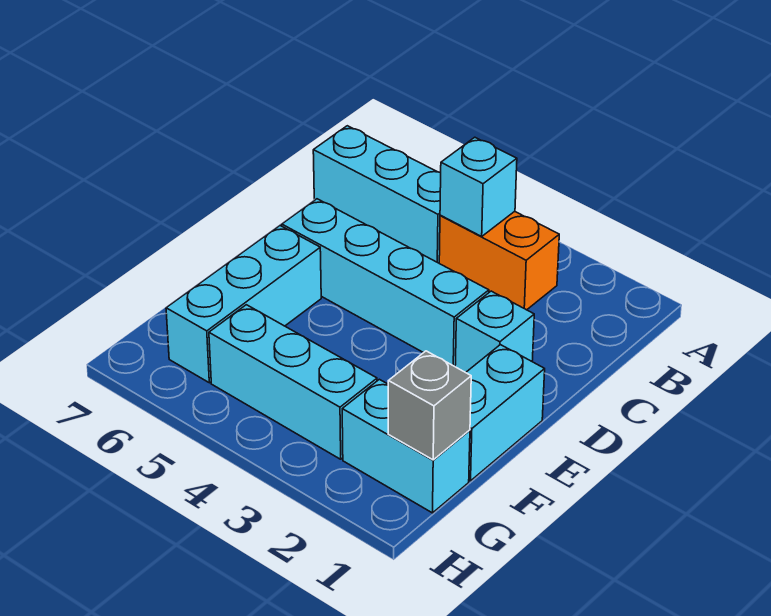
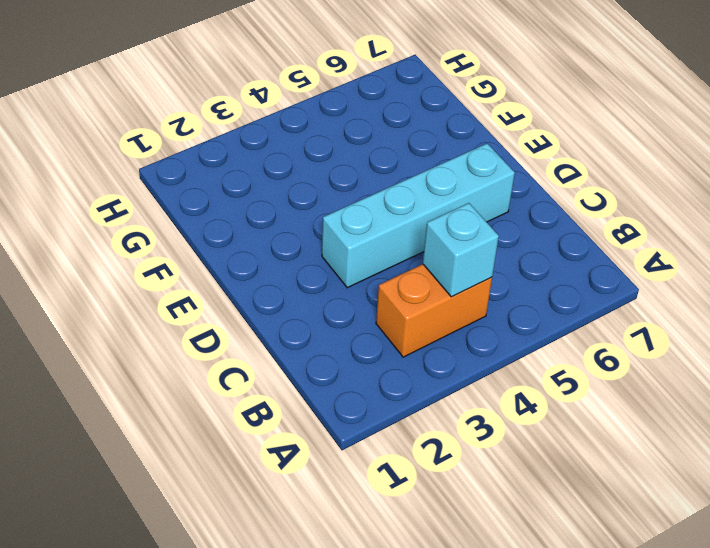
none -> cyan 1x3 brick [313,126,441,263]
none -> cyan 1x1 brick [455,291,534,373]

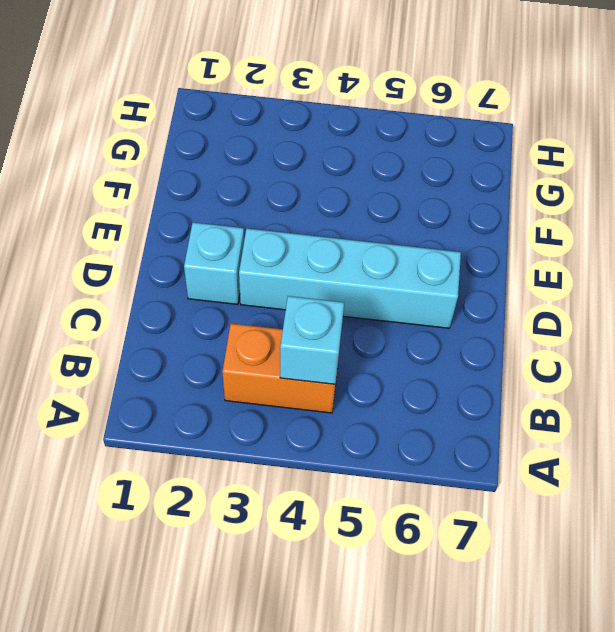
none -> cyan 1x3 brick [313,126,441,263]
none -> cyan 1x2 brick [466,345,545,481]

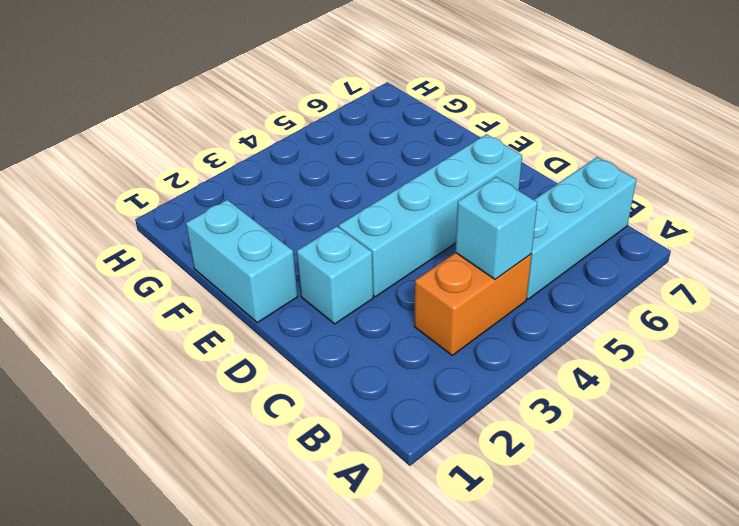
none -> cyan 1x3 brick [166,226,321,383]
none -> cyan 1x2 brick [342,379,470,513]

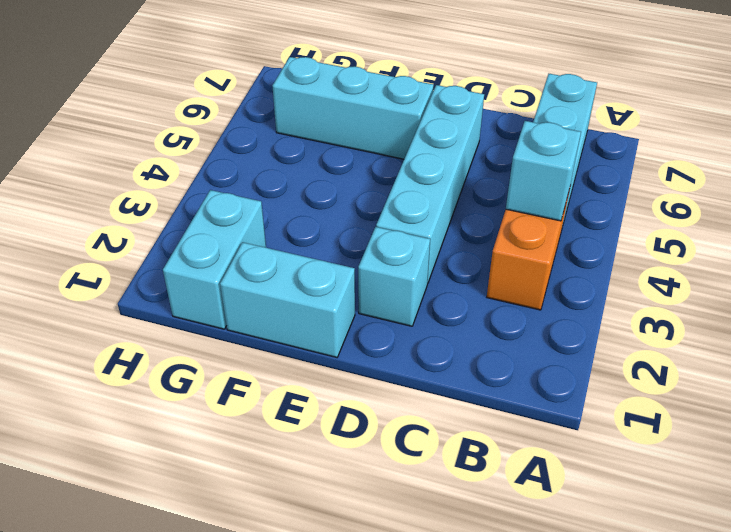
none -> cyan 1x3 brick [209,305,377,459]
none -> grey 1x1 brick [388,351,471,460]

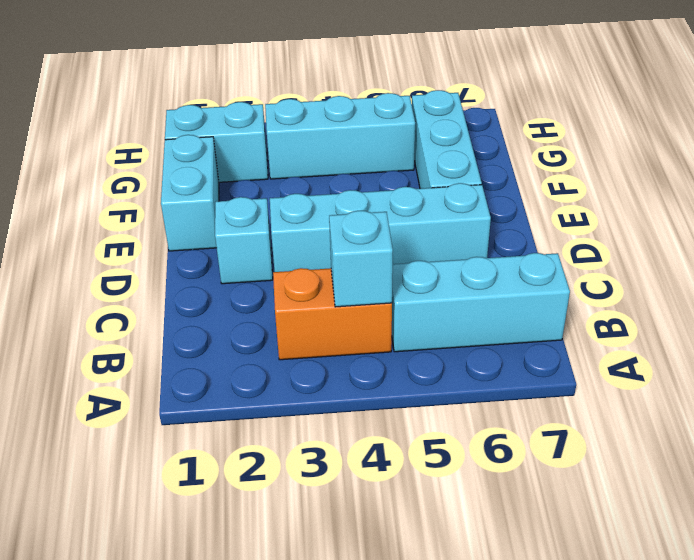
none -> grey 1x1 brick [388,351,471,460]

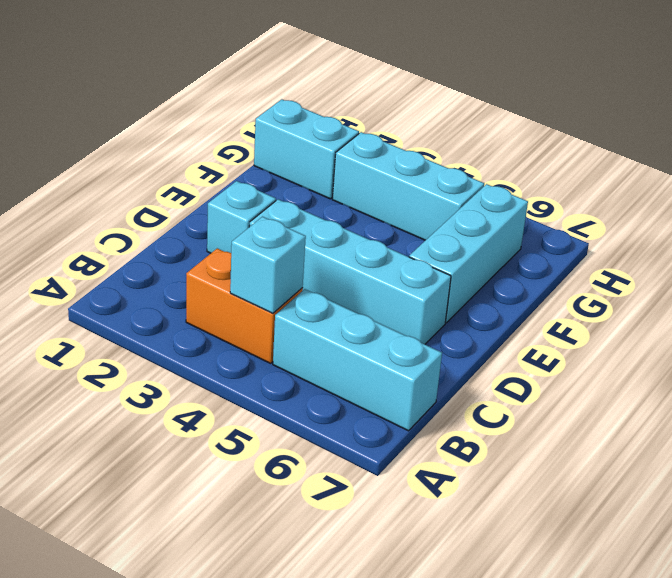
none -> cyan 1x2 brick [466,345,545,481]
none -> grey 1x1 brick [388,351,471,460]

